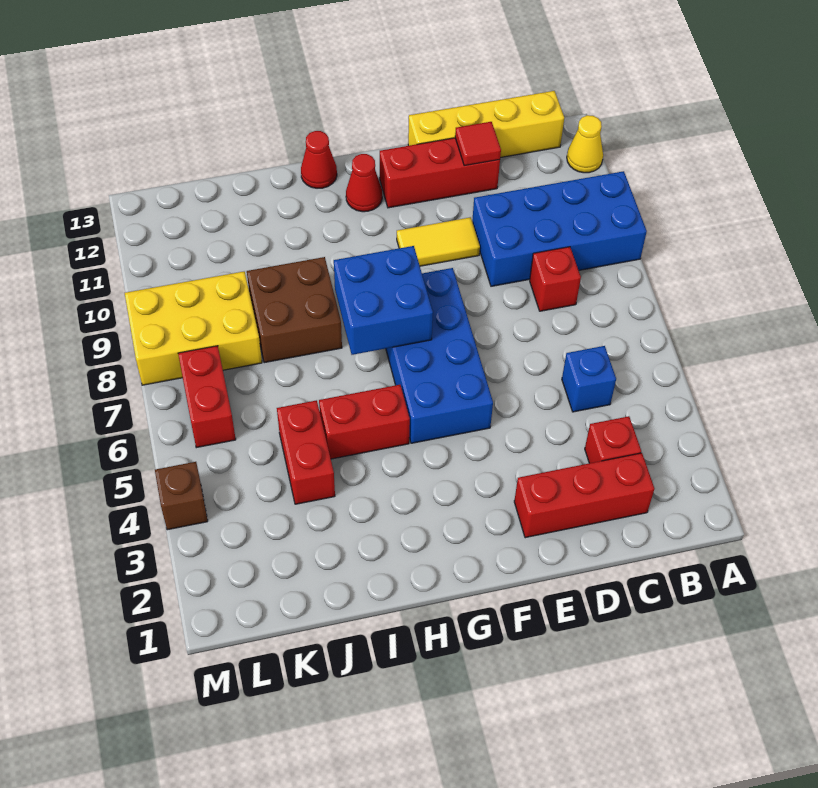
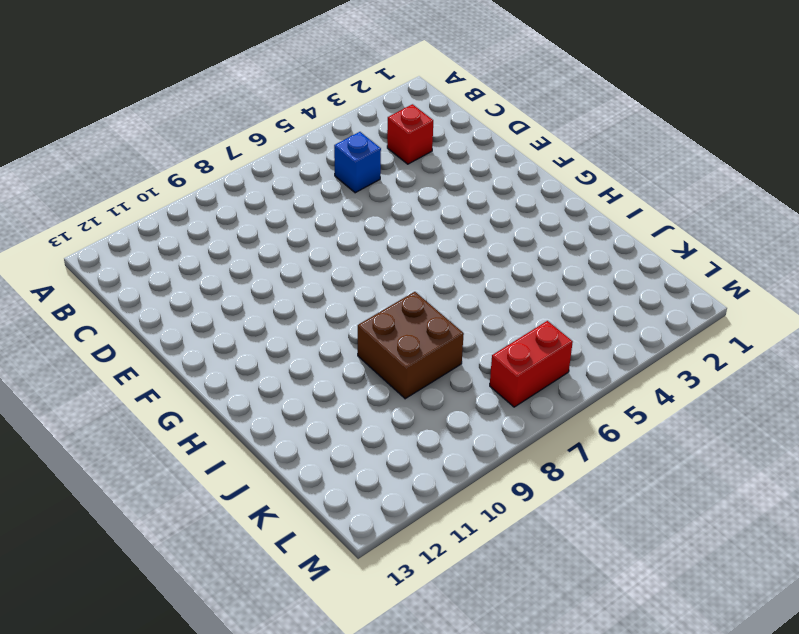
none -> blue 2x4 brick [472,171,647,286]
none -> yellow 1x1 cone [567,115,603,173]
none -> yellow 1x4 brick [408,91,564,158]

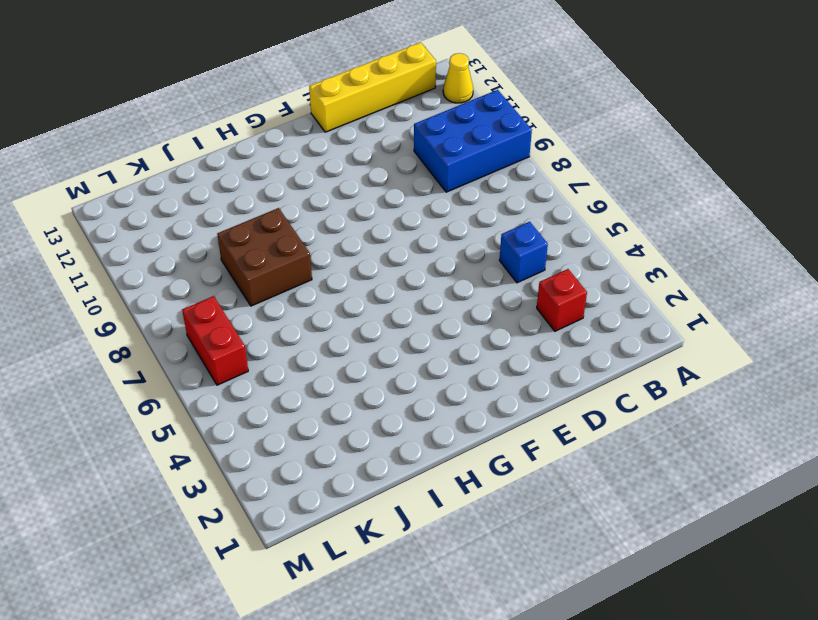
blue 2x3 brick [414,90,532,192] -> blue 2x4 brick [472,171,647,286]
none -> red 1x3 brick [514,453,654,538]
none -> red 1x1 brick [530,247,581,311]
none -> red 1x3 brick [380,138,500,208]

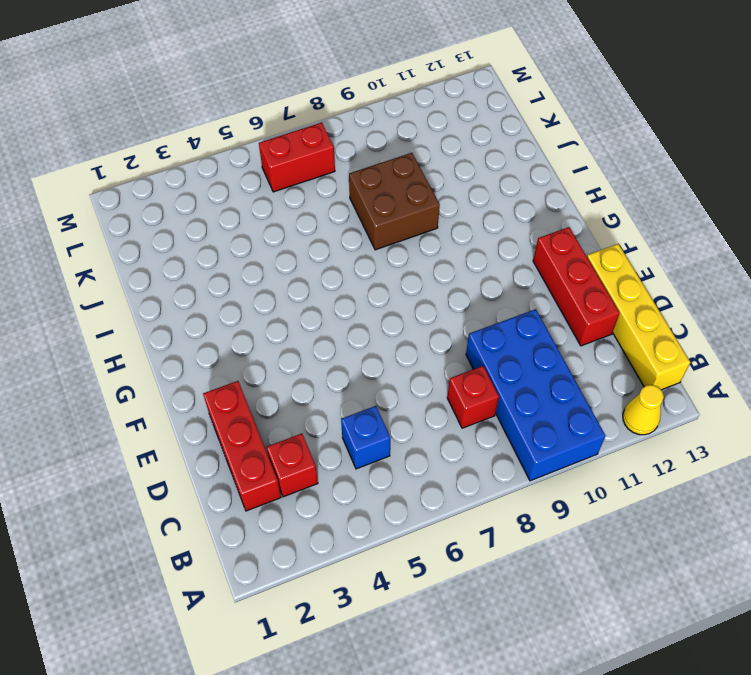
none -> yellow 1x2 tile [397,217,480,266]
none -> blue 2x4 brick [386,268,493,443]
none -> red 1x1 cone [346,154,382,212]

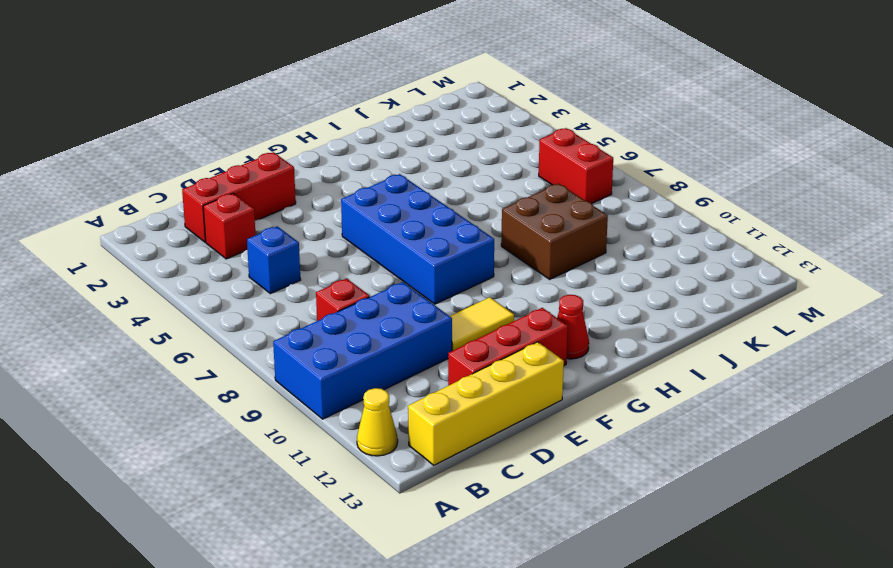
none -> red 1x2 brick [319,385,410,459]
none -> red 1x1 cone [301,131,337,188]
none -> red 1x2 brick [277,400,335,504]

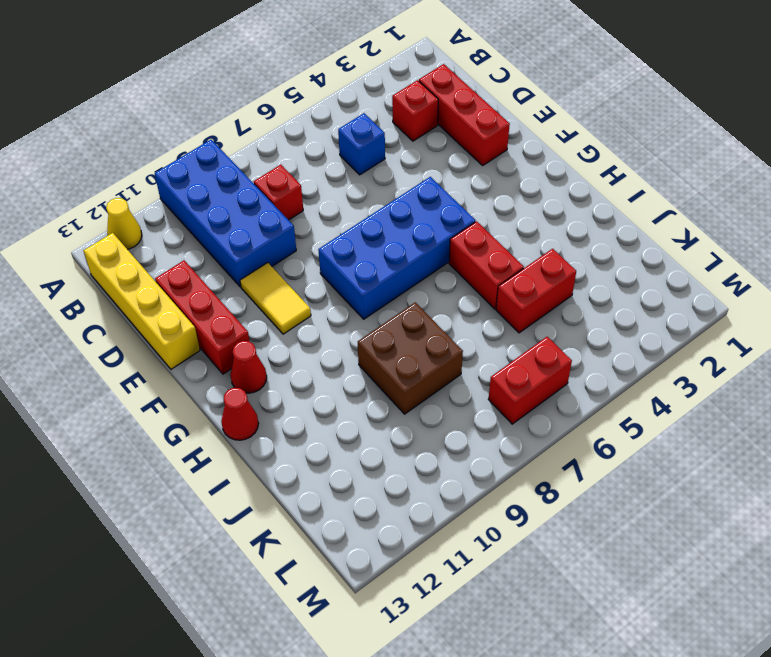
none -> yellow 2x3 brick [125,272,262,385]
none -> brown 1x1 brick [155,462,208,530]
none -> red 1x1 tile [455,122,501,166]

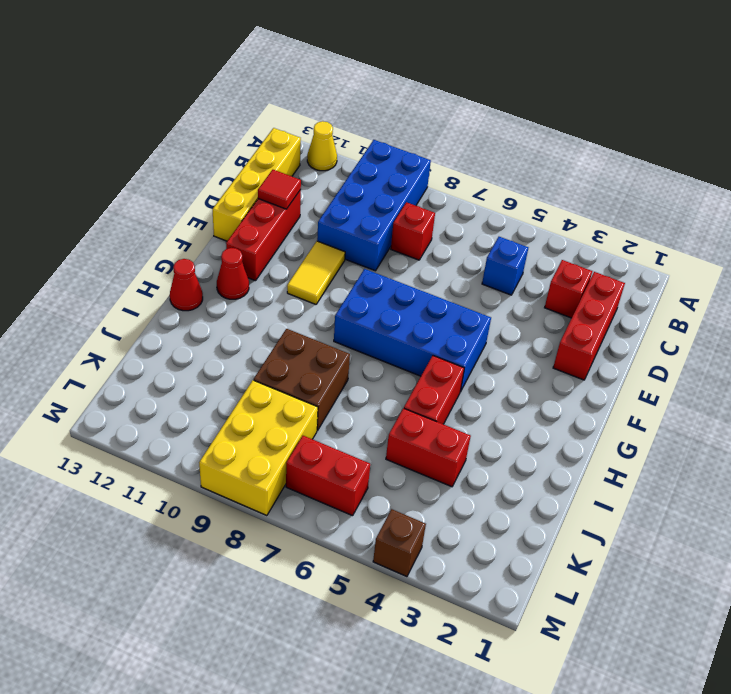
none -> blue 2x2 brick [334,246,433,355]

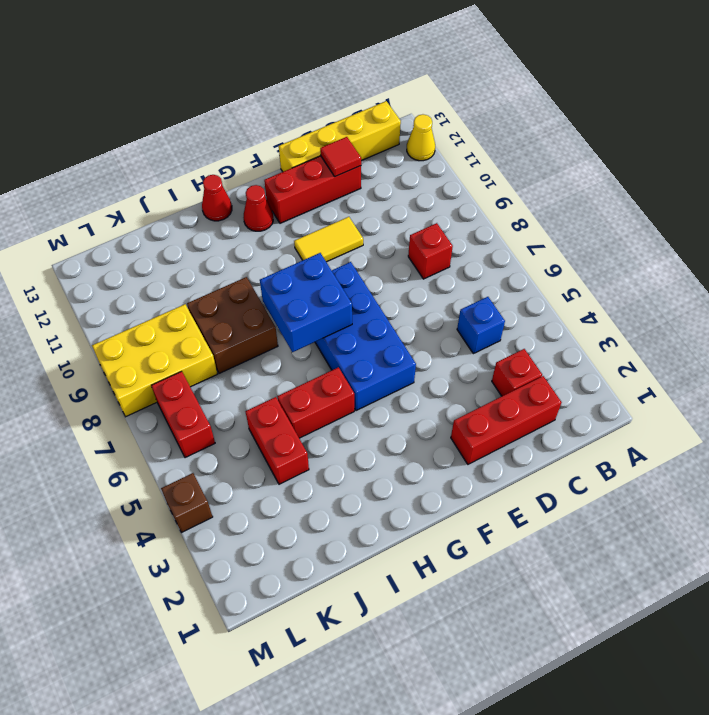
none -> blue 2x4 brick [472,171,647,286]

